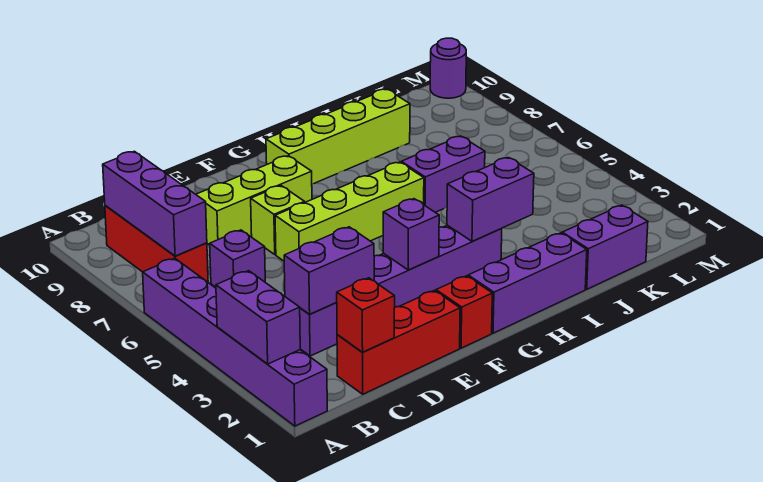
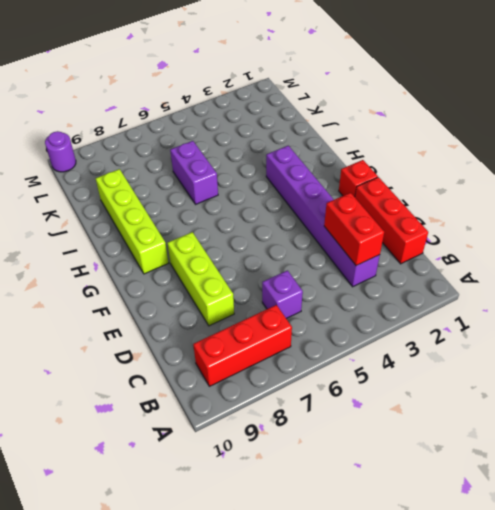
red 1x2 brick [324,193,384,266] -> purple 1x2 brick [284,227,374,314]
none -> purple 1x6 brick [143,258,327,426]
none -> lime 1x4 brick [275,162,424,261]
none -> lime 1x1 brick [251,186,305,254]

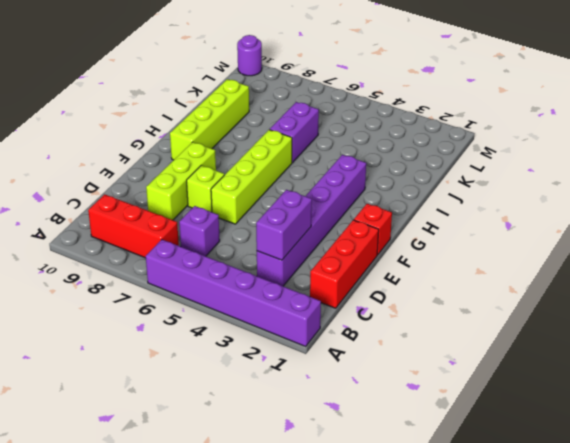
none -> purple 1x3 brick [468,233,587,333]
none -> purple 1x2 brick [562,205,648,289]
none -> purple 1x2 brick [216,271,300,364]

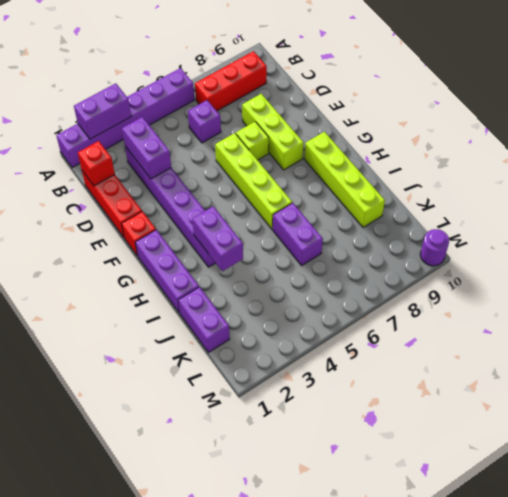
none -> purple 1x3 brick [103,151,207,256]
none -> purple 1x1 brick [383,199,439,270]

